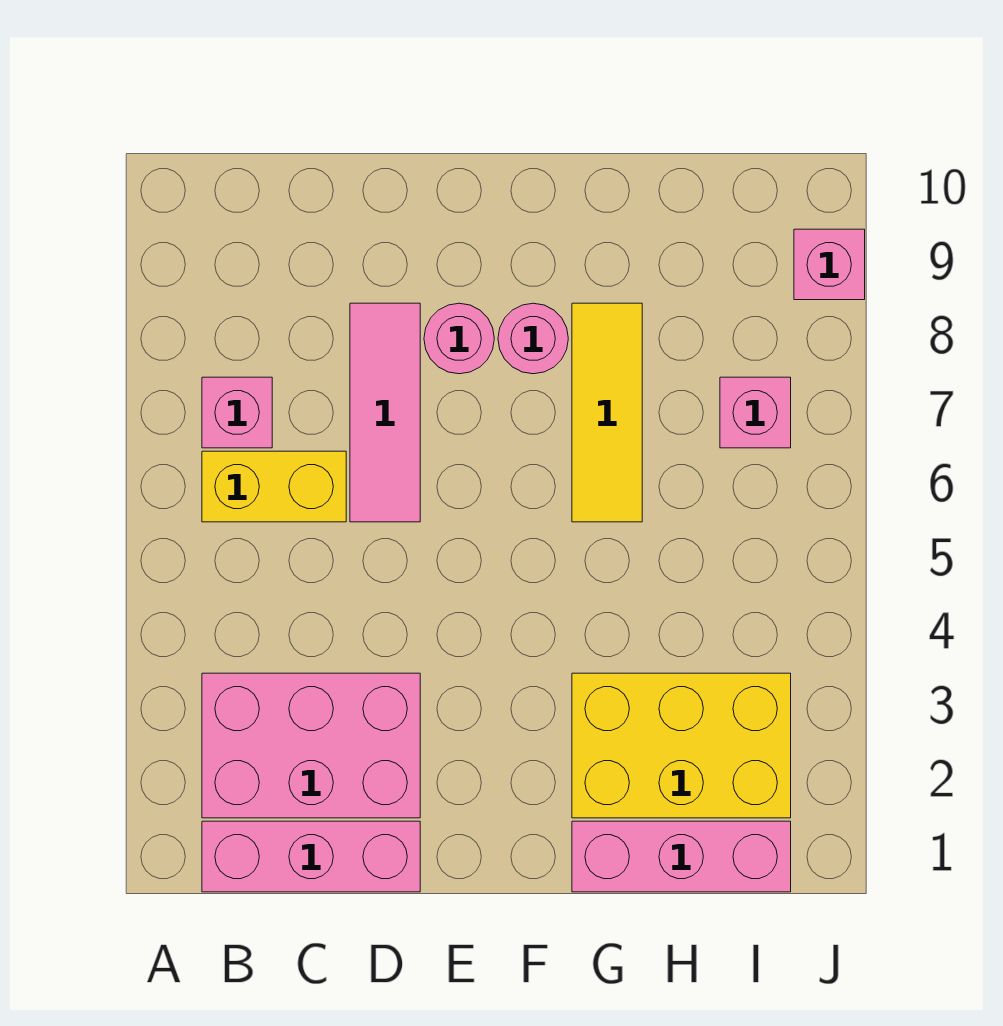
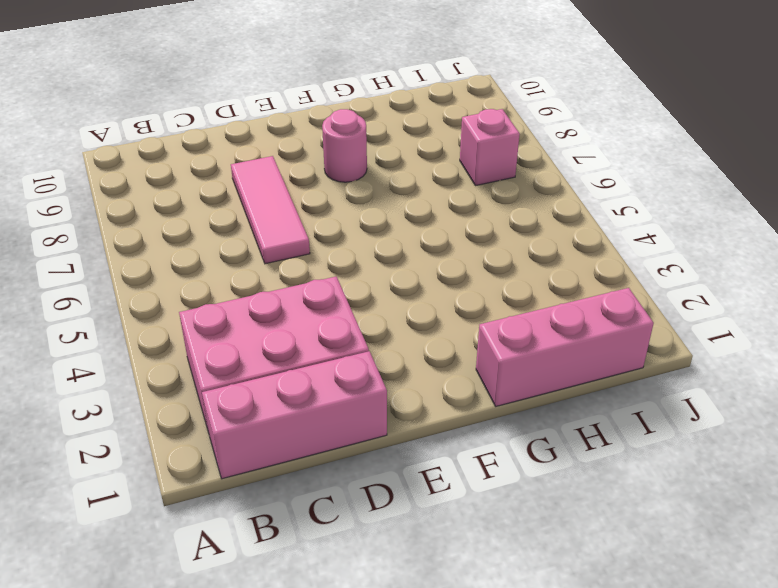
none -> yellow 1x2 brick [202,451,346,522]
none -> pink 1x1 brick [202,377,272,448]
none -> pink 1x1 round brick [424,303,494,374]

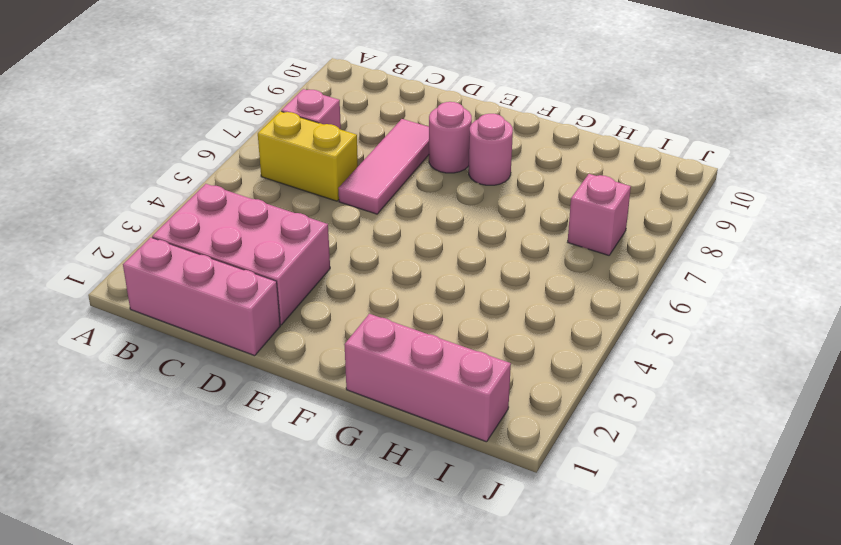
none -> yellow 2x3 brick [572,673,791,818]
none -> yellow 1x3 tile [572,303,642,522]
none -> pink 1x1 brick [794,229,865,300]

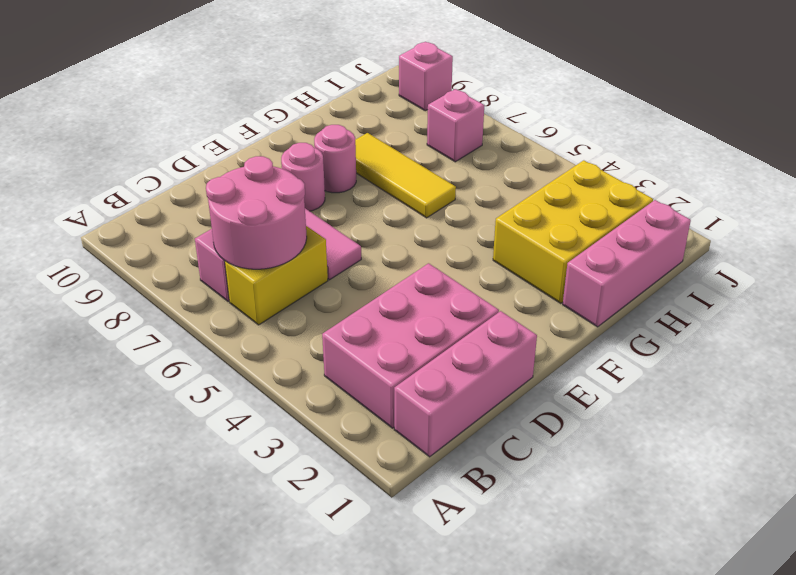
pink 2x2 round brick [206,156,307,269] -> none

